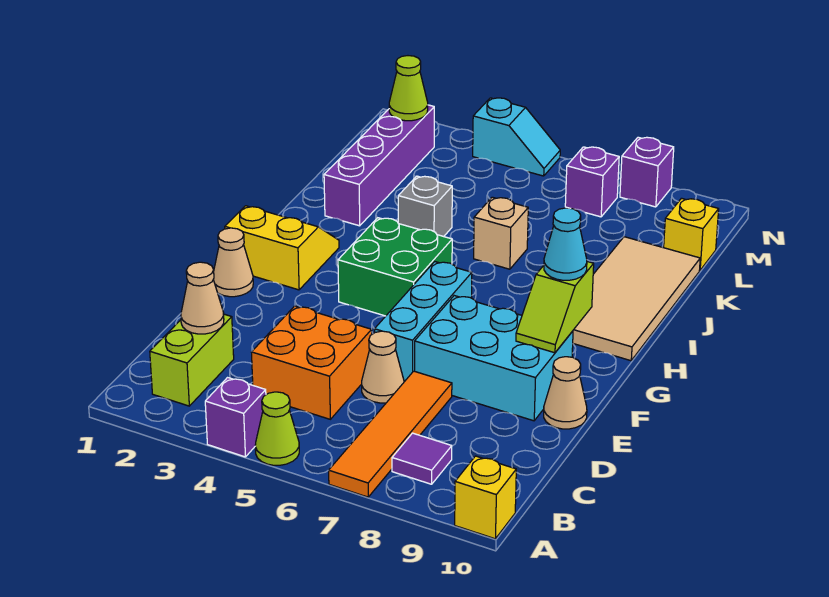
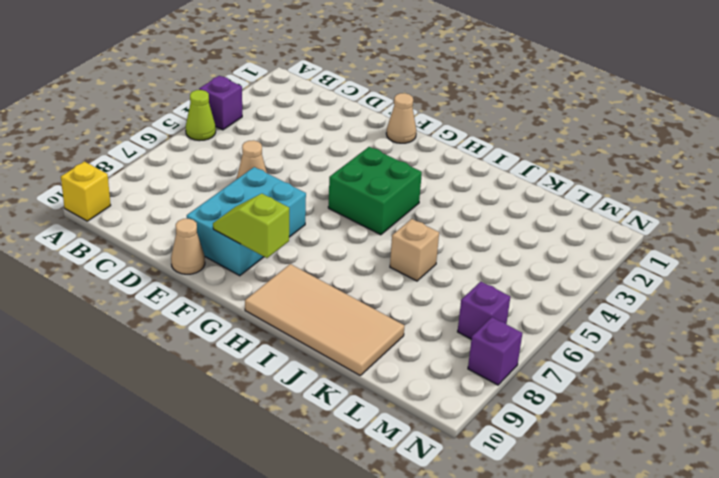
none -> orange 1x4 tile [329,371,452,497]
none -> lime 1x2 brick [150,314,234,406]
none -> purple 1x1 tile [392,433,452,484]

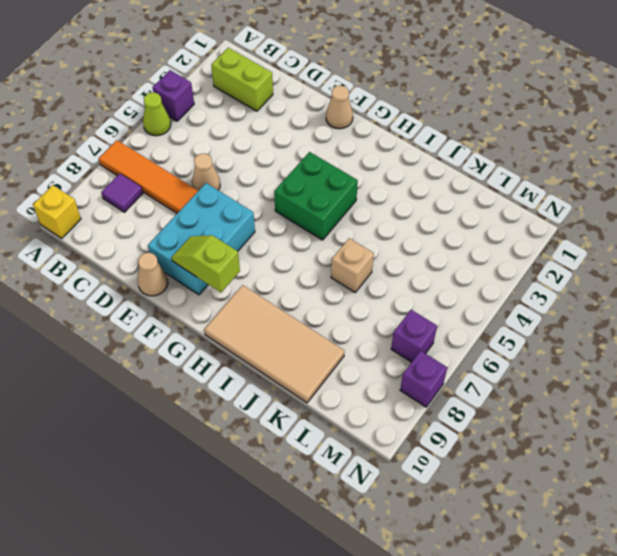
none -> orange 2x2 brick [251,306,372,419]
none -> cyan 1x3 brick [375,262,472,381]
none -> yellow 2x2 slope [225,206,339,290]

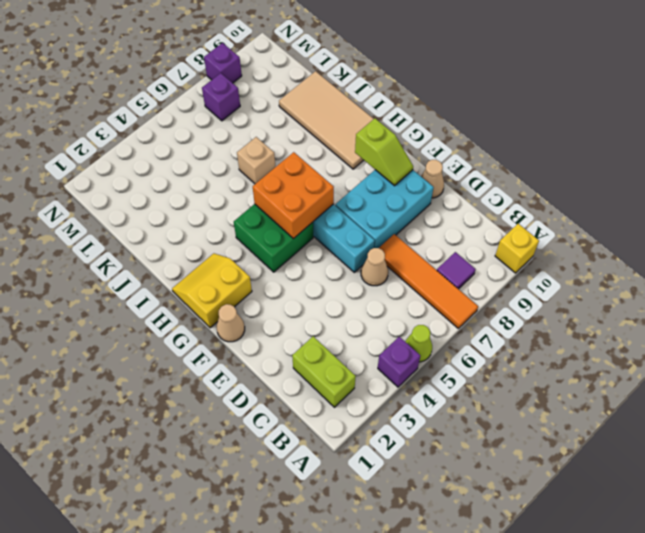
orange 2x2 brick [253,152,334,239] -> orange 2x2 brick moved to [251,306,372,419]
none -> purple 1x4 brick [324,105,434,226]
none -> grey 1x1 brick [398,176,452,237]
none -> yellow 1x1 brick [664,198,719,270]

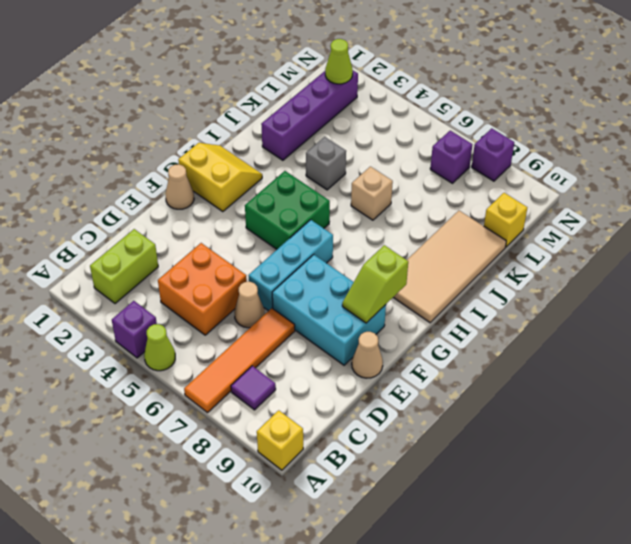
none -> cyan 1x2 slope [473,98,560,176]
none -> tan 1x1 cone [181,262,224,334]
none -> cyan 1x1 cone [544,208,587,280]

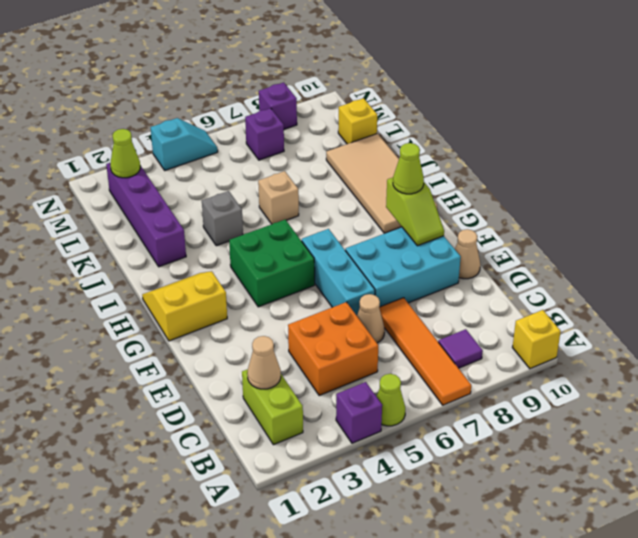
lime 1x1 cone [393,143,424,194] -> cyan 1x1 cone [544,208,587,280]
none -> tan 1x1 cone [213,228,253,297]

